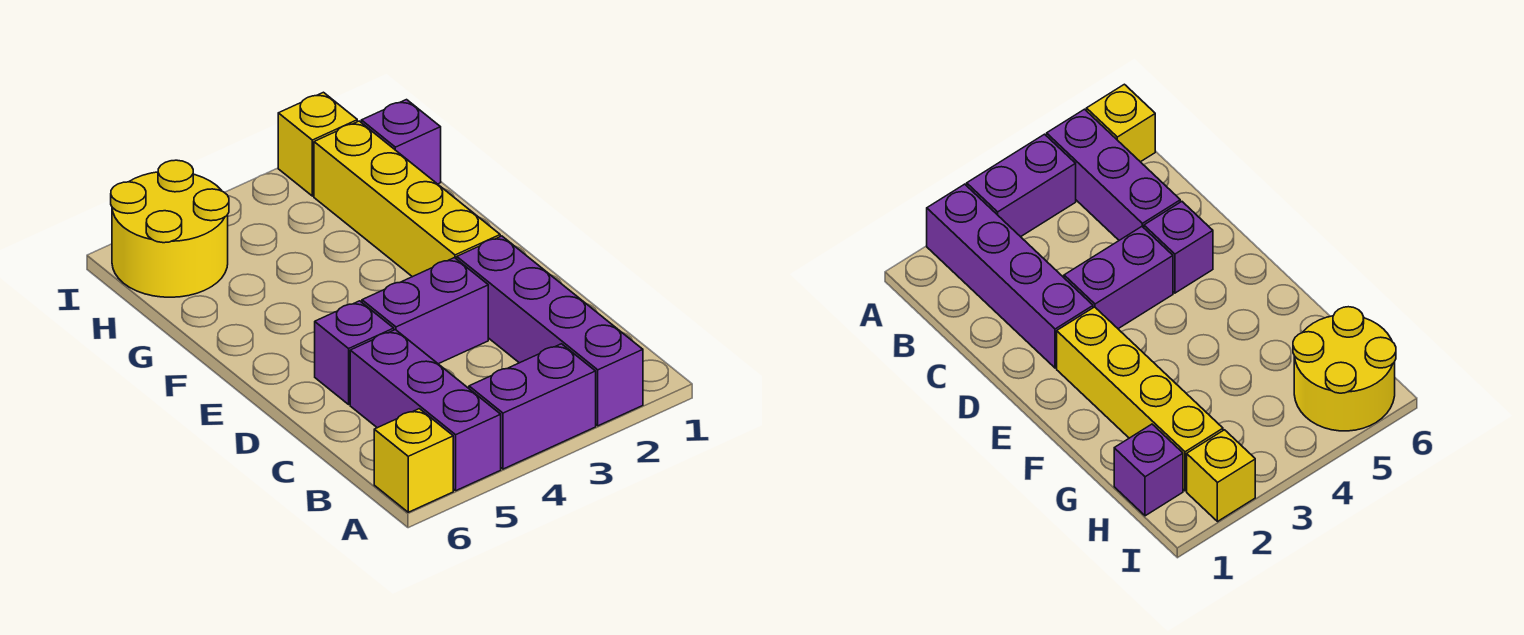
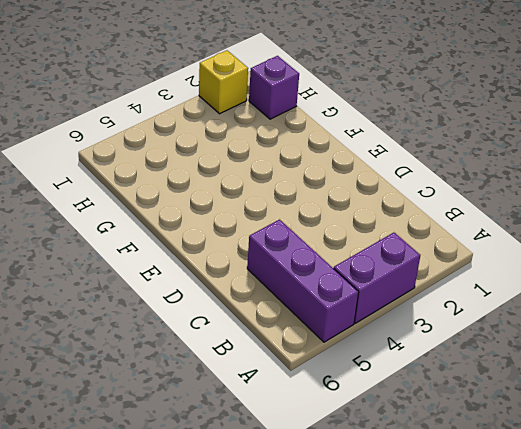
none -> purple 1x4 brick [457,236,643,426]
none -> yellow 1x1 brick [374,409,453,512]

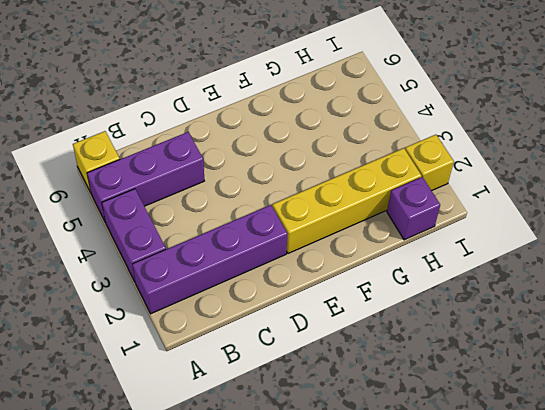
none -> purple 1x2 brick [362,258,488,364]
none -> purple 1x1 brick [315,301,394,404]

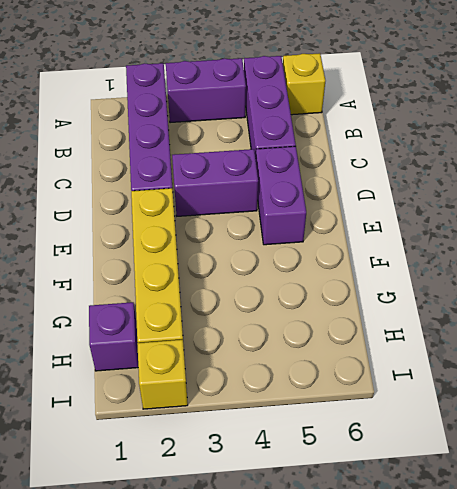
purple 1x2 brick [256,146,306,245] -> purple 1x1 brick [315,301,394,404]
none -> yellow 2x2 round brick [111,160,229,297]

